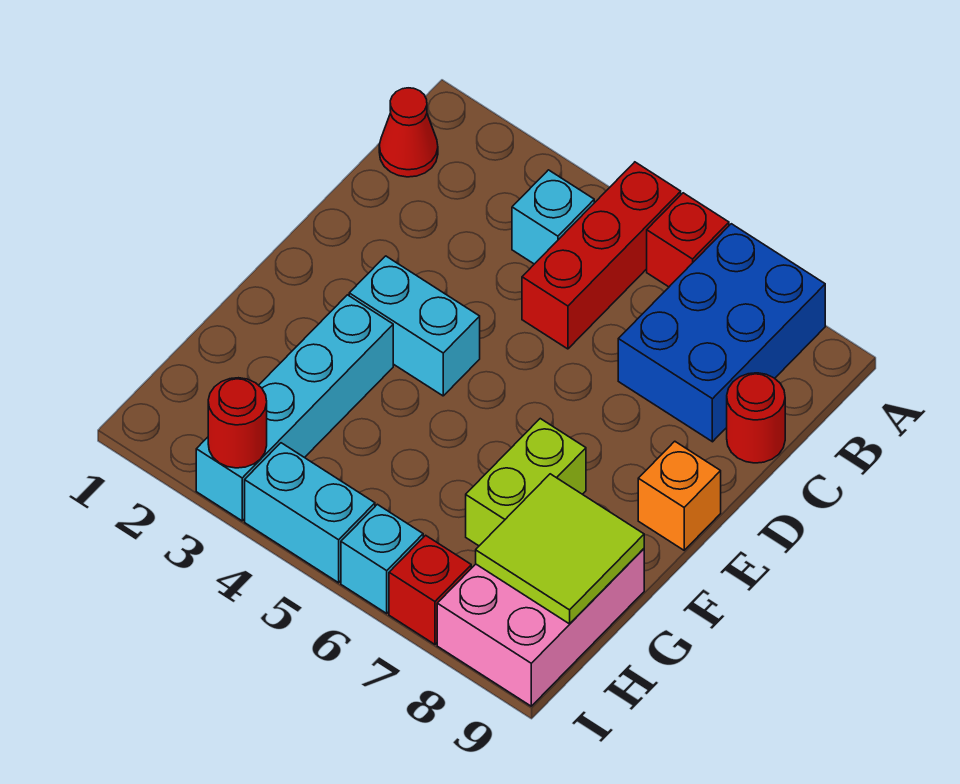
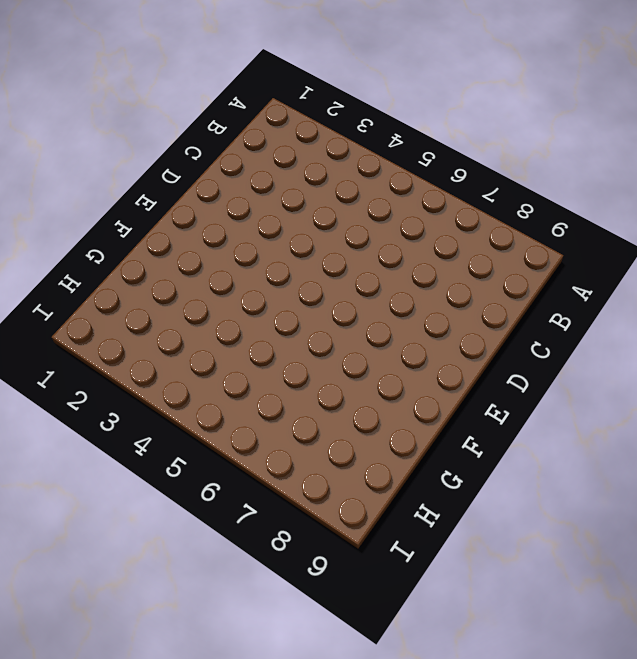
none -> red 1x3 brick [522,162,681,349]
none -> red 1x1 brick [647,193,729,287]
none -> blue 2x3 brick [618,224,825,442]

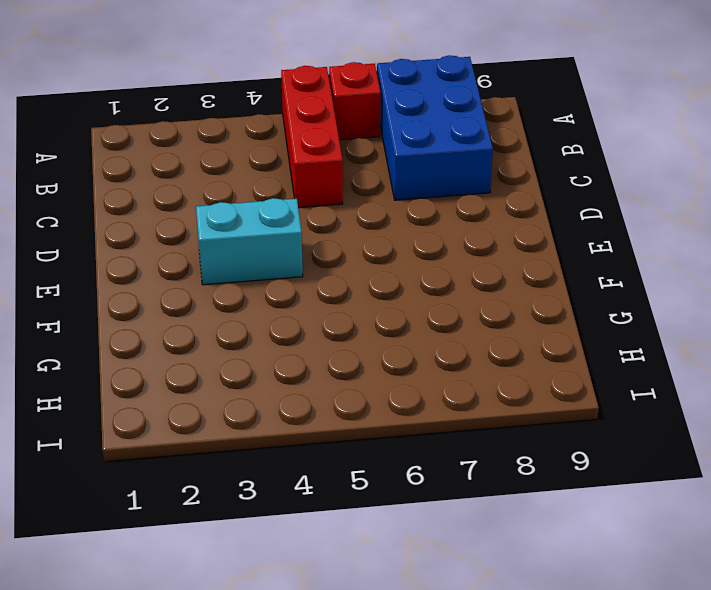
none -> red 1x1 cone [379,88,438,177]
none -> cyan 1x1 brick [512,170,594,264]
none -> red 1x1 round brick [727,373,785,463]

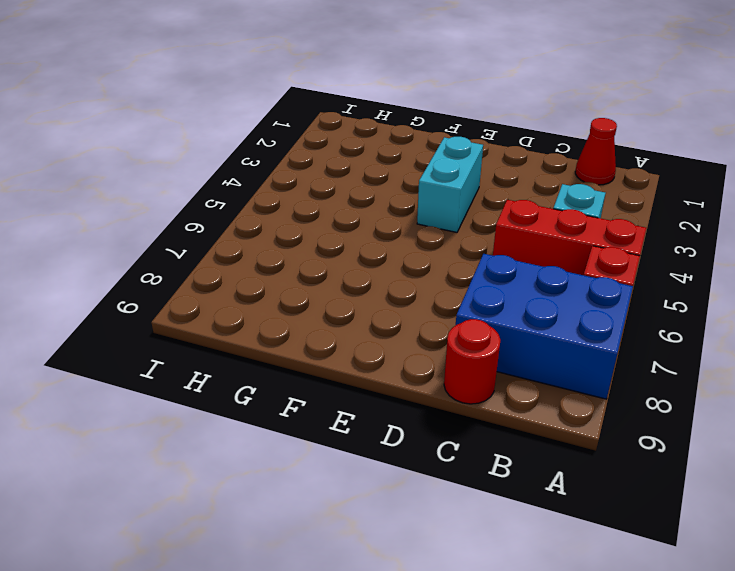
none -> orange 1x1 brick [638,441,721,550]
none -> cyan 1x4 brick [196,295,393,521]
none -> lime 1x2 brick [466,419,586,546]

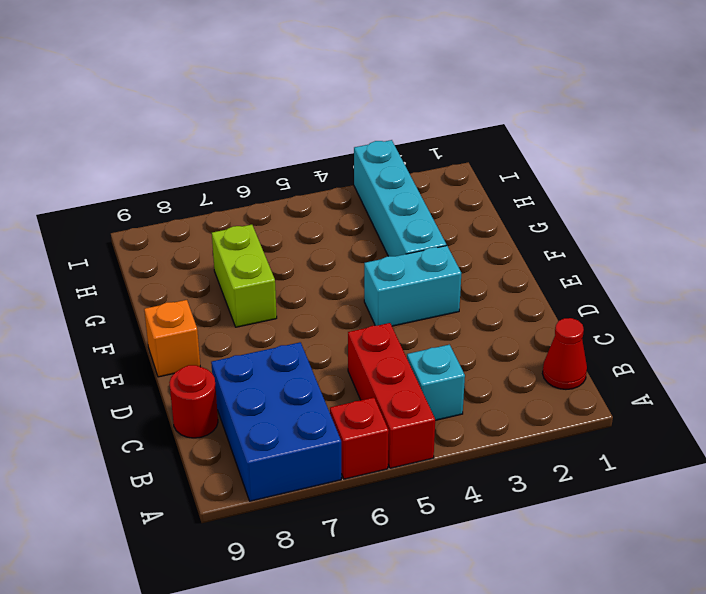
none -> pink 2x3 brick [437,549,644,706]
none -> cyan 1x2 brick [245,443,375,583]
none -> cyan 1x1 brick [341,504,423,613]

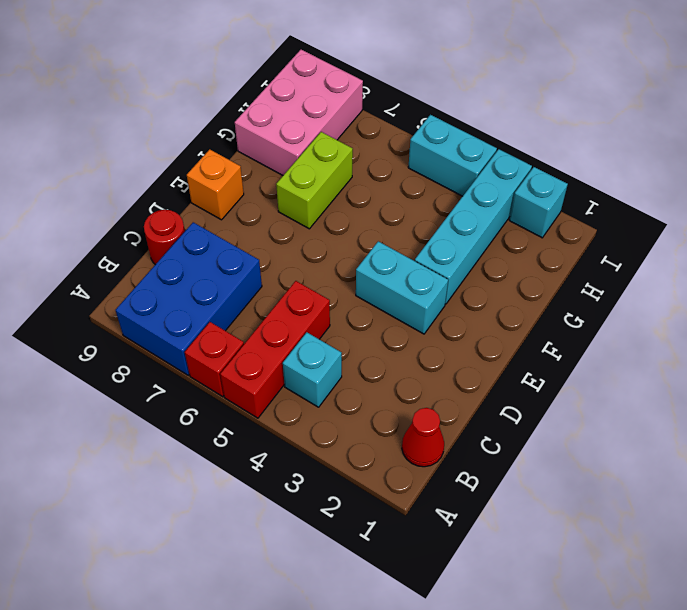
cyan 1x1 brick [509,167,568,238] -> cyan 1x1 brick moved to [341,504,423,613]
none -> red 1x1 brick [389,535,471,644]
none -> lime 2x2 tile [476,474,644,624]
none -> red 1x1 round brick [208,378,267,468]

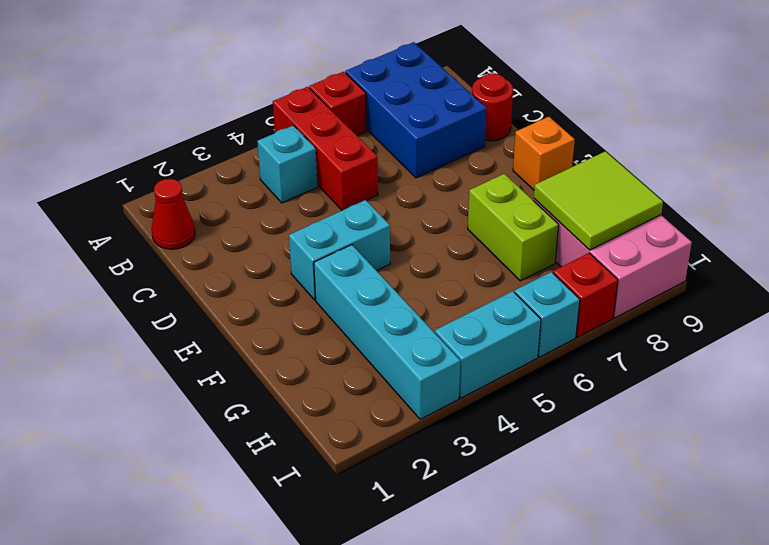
none -> red 1x1 round brick [208,378,267,468]

